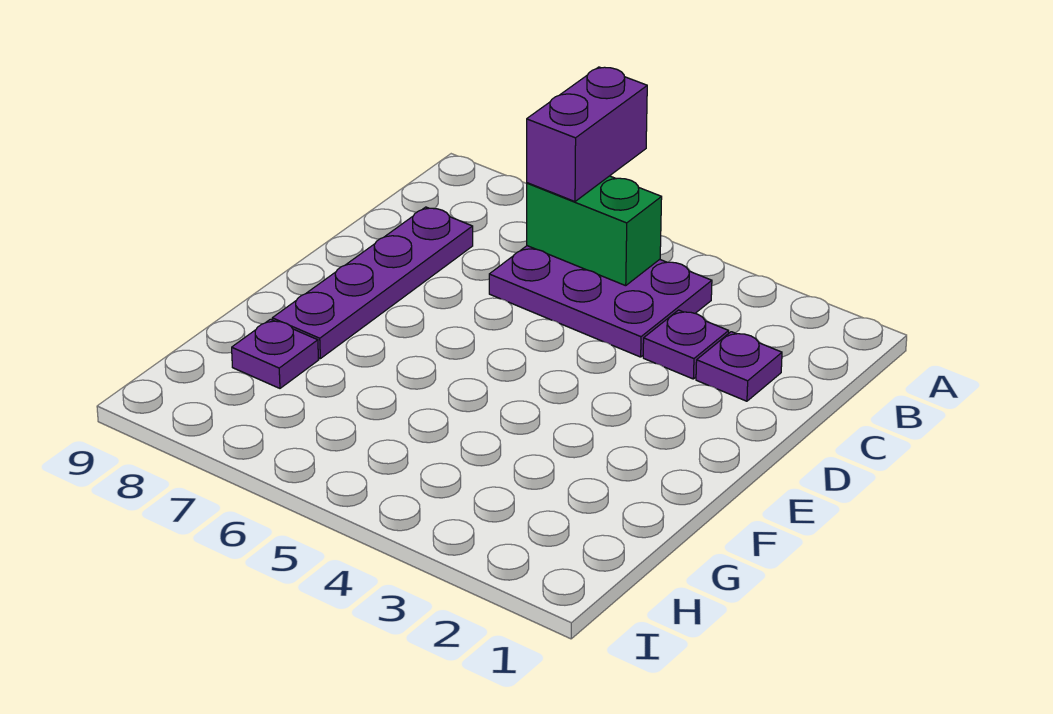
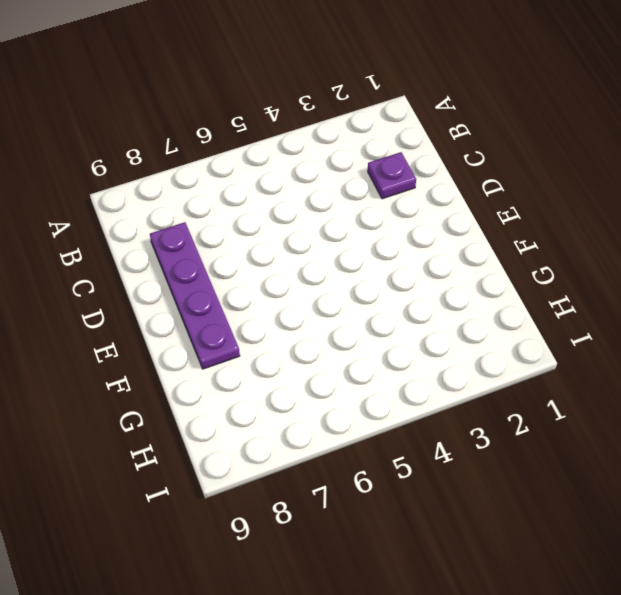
none -> purple 2x3 plate [489,246,712,357]
none -> purple 1x1 plate [643,310,729,379]

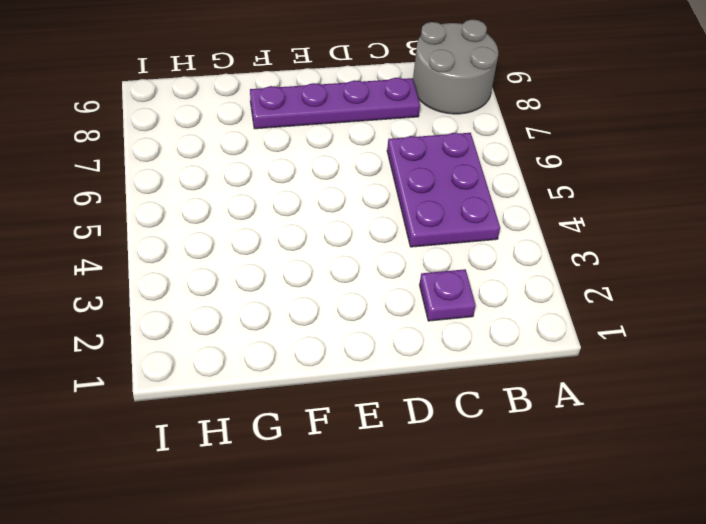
grey 2x2 round brick [413,20,498,114] -> none
none -> purple 1x1 plate [643,310,729,379]
none -> purple 1x1 plate [232,319,319,388]

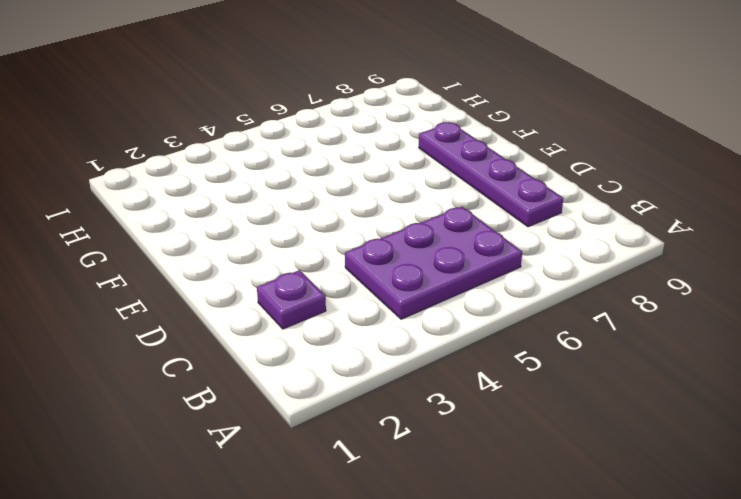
none -> purple 1x1 plate [643,310,729,379]
none -> purple 1x1 plate [232,319,319,388]

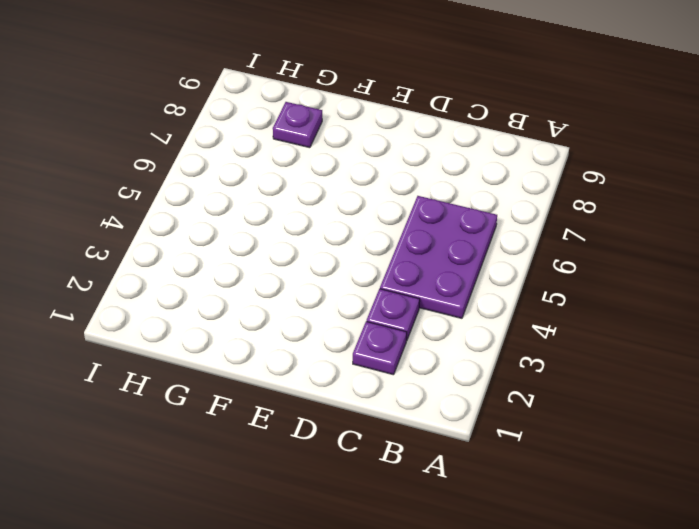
none -> purple 1x4 plate [272,207,473,359]
none -> green 1x2 brick [527,176,662,286]

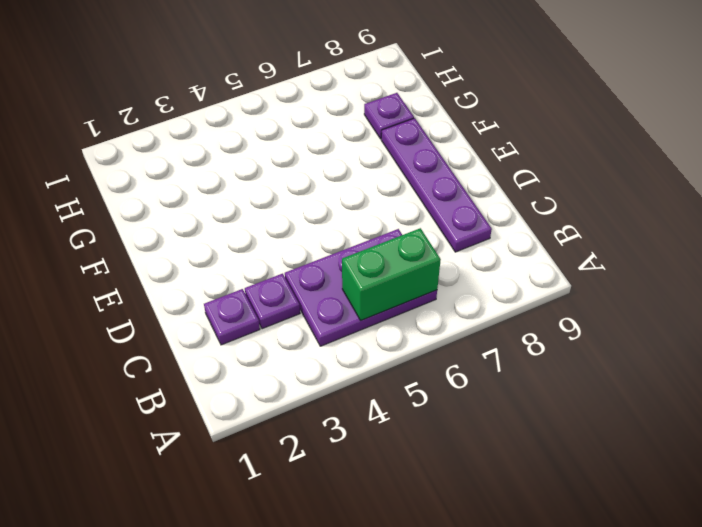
none -> purple 1x2 brick [527,67,647,202]

